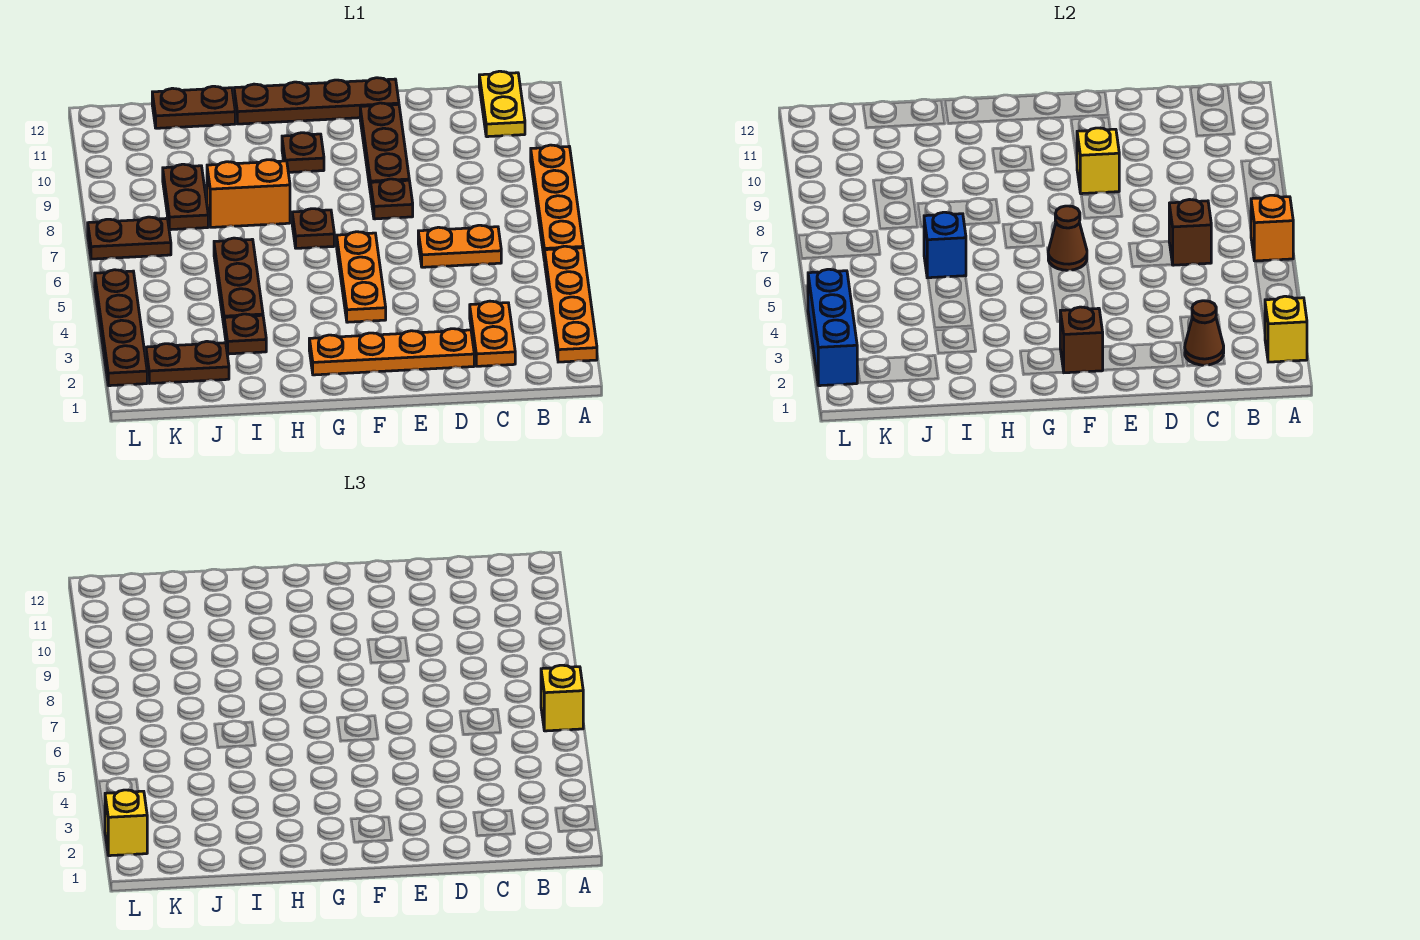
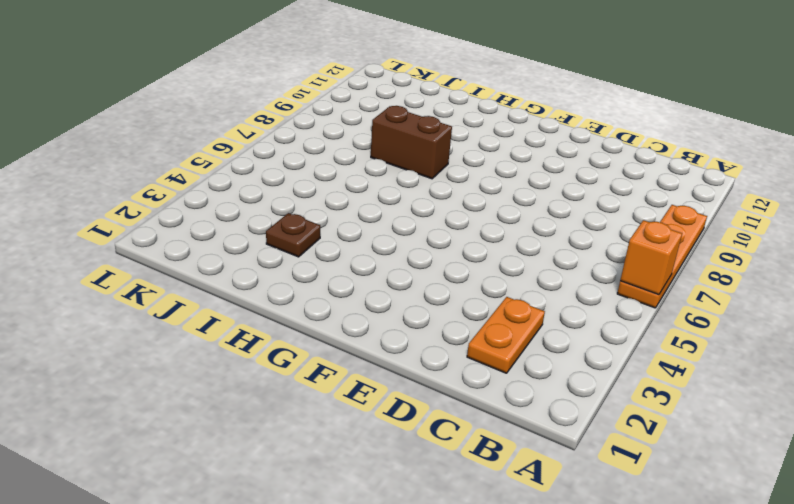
brown 1x2 brick [371,106,452,179] -> orange 1x2 brick [207,160,290,227]
none -> orange 1x4 plate [545,246,597,362]
none -> yellow 1x2 plate [479,71,525,137]
none -> orange 1x2 plate [418,225,501,267]
none -> orange 1x4 plate [309,329,474,375]

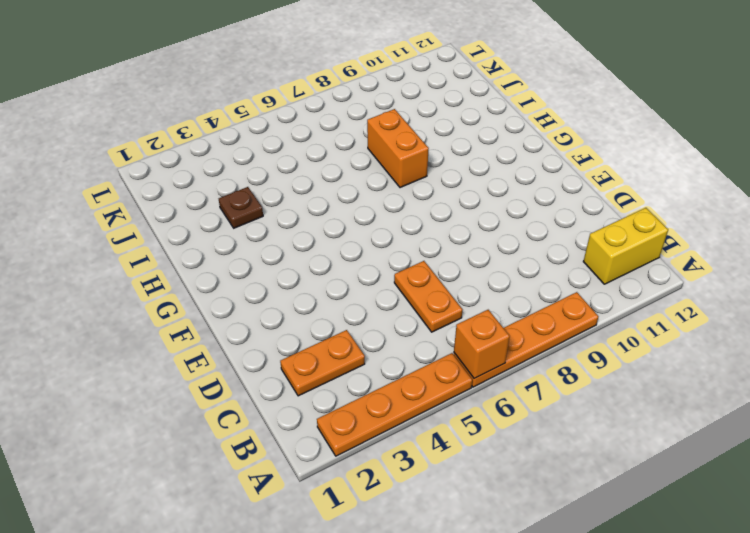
yellow 1x2 brick [583,208,668,284] -> yellow 1x2 plate [479,71,525,137]
none -> orange 1x4 plate [309,329,474,375]
none -> brown 1x1 plate [371,179,413,219]
none -> brown 1x3 plate [360,103,409,193]
none -> brown 1x4 plate [234,78,399,124]

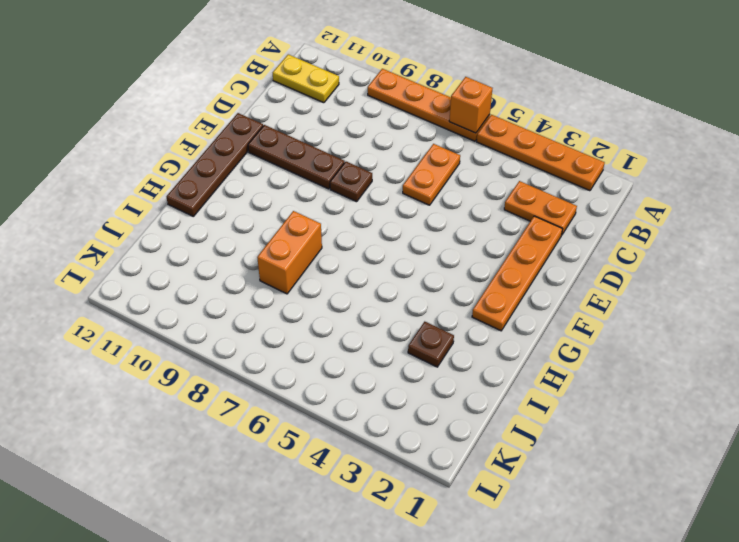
none -> orange 1x3 plate [337,232,386,322]
none -> brown 1x1 plate [292,209,334,248]
none -> brown 1x1 plate [282,133,324,172]
none -> brown 1x3 plate [214,238,263,324]

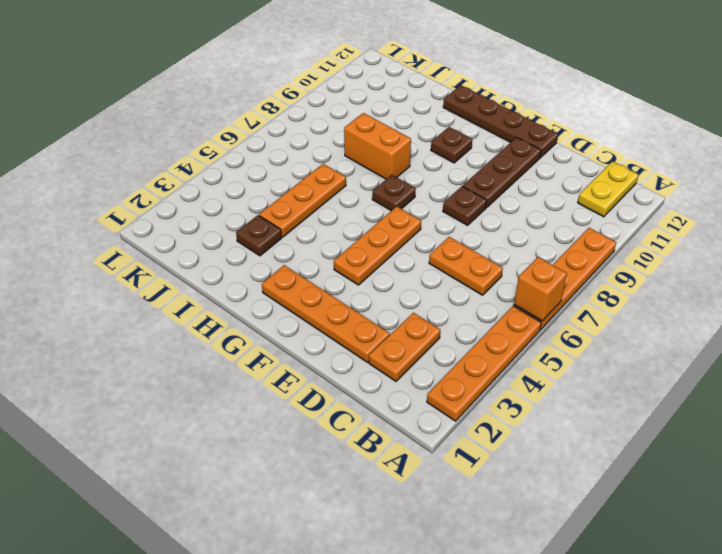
orange 1x3 plate [259,164,346,237] -> brown 1x3 plate [214,238,263,324]
none -> brown 1x2 plate [152,86,235,128]
none -> brown 1x2 plate [146,341,229,383]
none -> brown 1x2 plate [163,164,208,230]
none -> brown 1x2 plate [88,217,171,259]

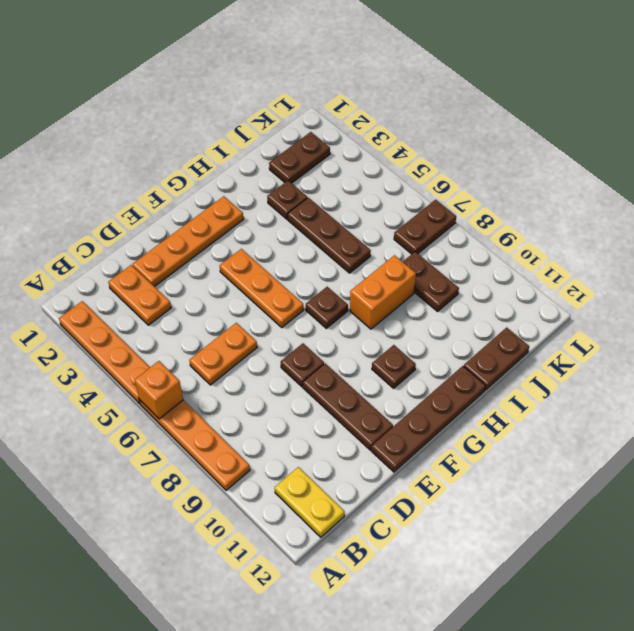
none -> brown 1x4 plate [95,270,147,386]
none -> yellow 1x1 brick [1265,296,1307,362]
none -> brown 1x1 cone [1184,301,1224,365]
none -> brown 1x1 brick [1169,200,1211,265]

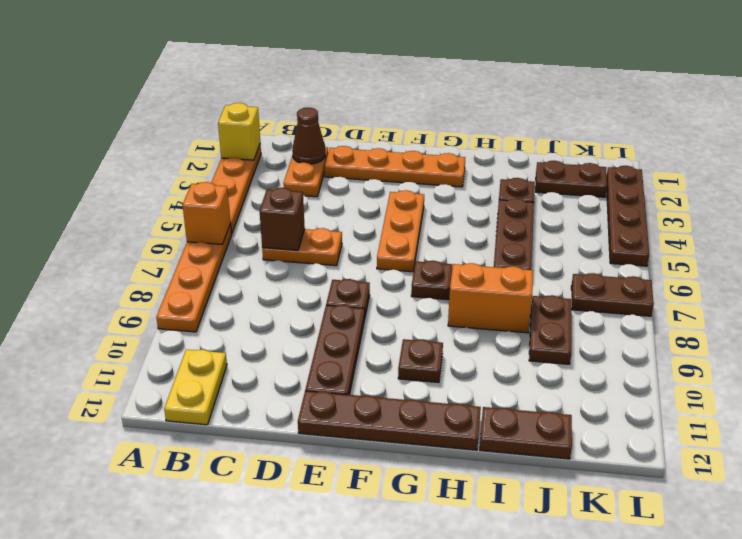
none -> yellow 1x1 brick [1077,128,1119,194]
none -> brown 1x1 brick [1060,307,1103,373]
none -> brown 1x1 cone [1048,206,1087,270]
none -> blue 1x1 brick [924,212,966,278]

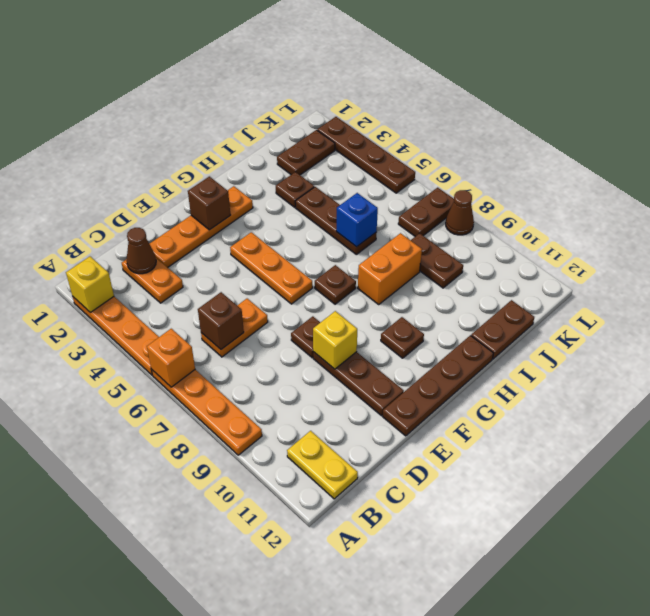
brown 1x1 cone [446,190,474,235] -> brown 1x1 cone moved to [1048,206,1087,270]
none -> blue 1x3 brick [808,269,857,386]
none -> yellow 1x1 brick [541,665,583,731]
none -> yellow 1x1 brick [105,790,147,856]

